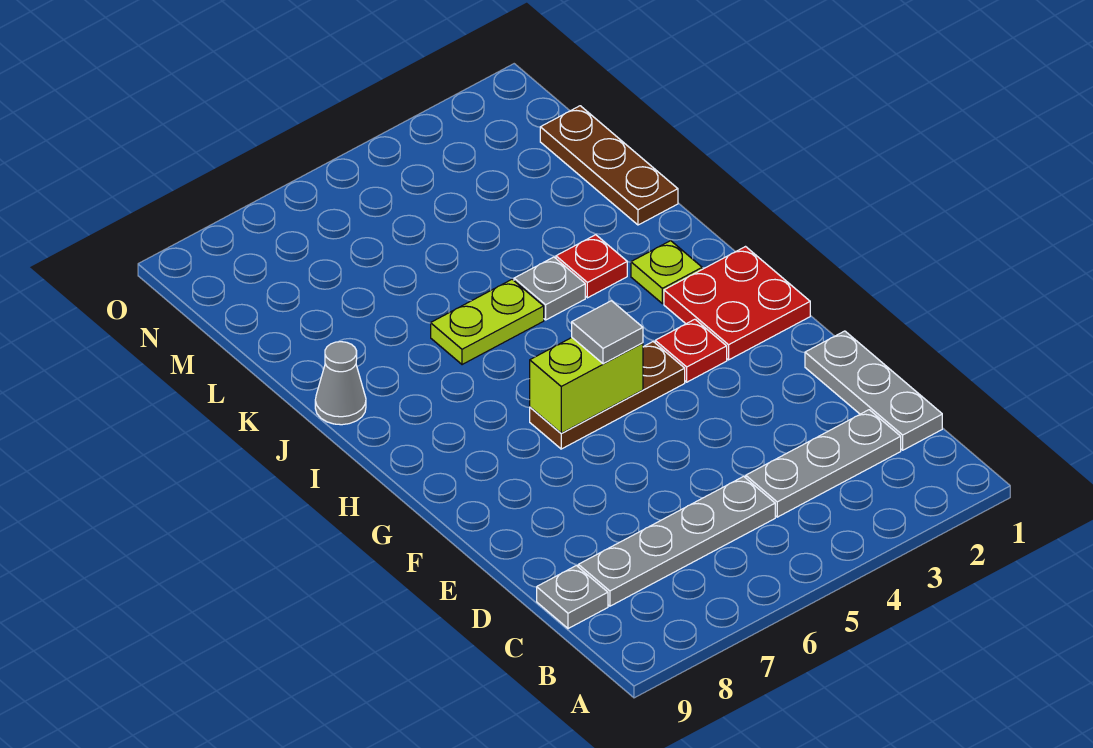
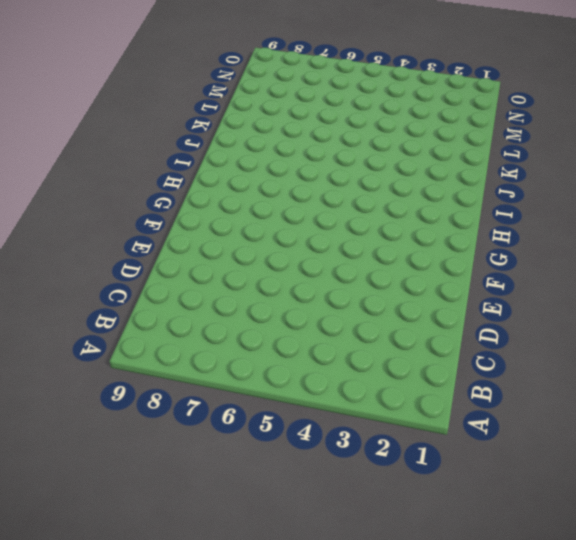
none -> grey 1x3 plate [805,331,942,450]
none -> grey 1x3 plate [746,410,901,517]
none -> grey 1x4 plate [578,476,775,606]

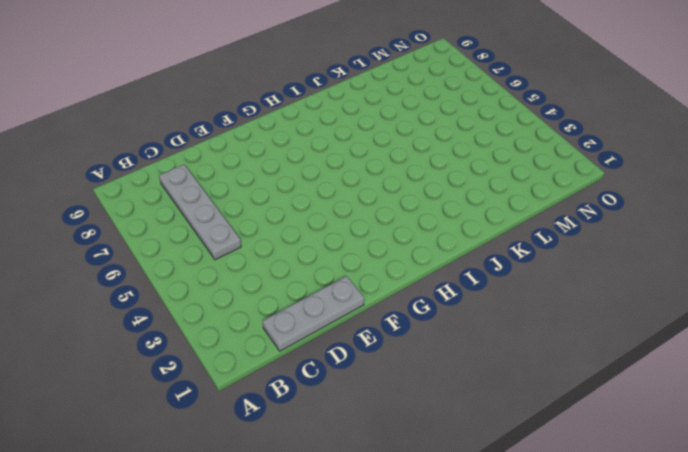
none -> grey 1x3 plate [746,410,901,517]
none -> grey 1x1 plate [537,566,608,629]
none -> red 2x2 plate [664,247,810,360]

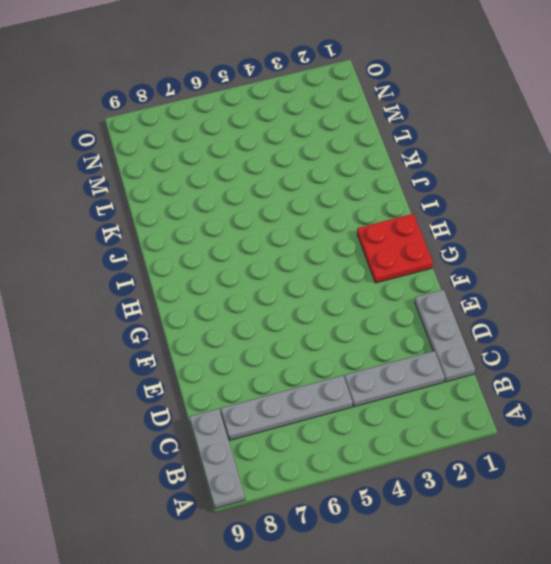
grey 1x3 plate [189,409,245,508] -> grey 1x1 plate [537,566,608,629]
none -> red 1x1 plate [655,319,727,382]
none -> brown 1x3 plate [530,342,685,449]
none -> lime 1x1 plate [631,241,702,304]

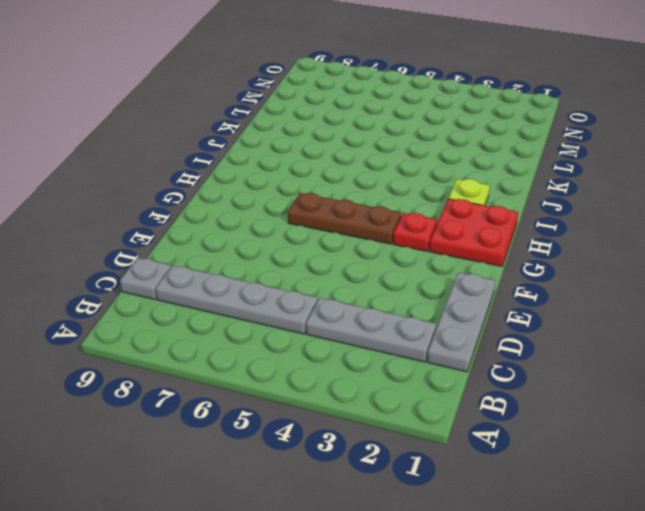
none -> red 1x1 plate [556,235,627,298]
none -> grey 1x1 plate [514,257,585,320]
none -> lime 1x2 plate [431,279,544,365]

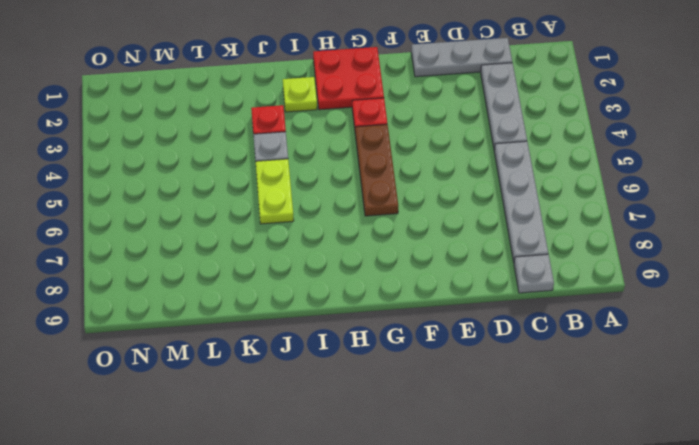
none -> grey 1x1 cone [315,342,366,425]
none -> brown 1x3 plate [540,106,678,225]
none -> lime 1x2 brick [530,338,643,433]

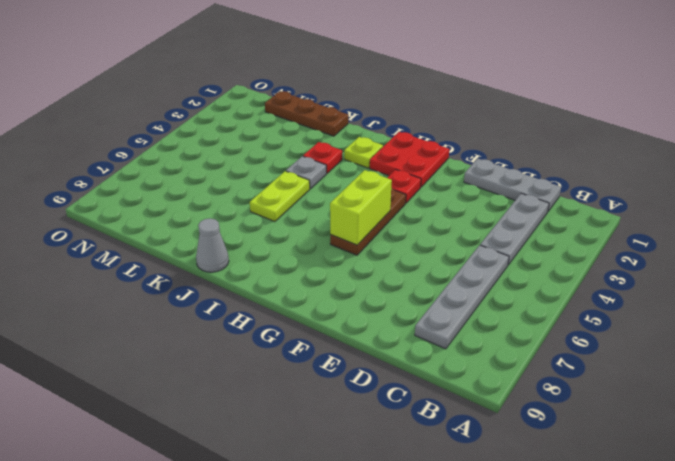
none -> grey 1x1 plate [537,566,608,629]
none -> grey 1x1 tile [572,301,643,364]

